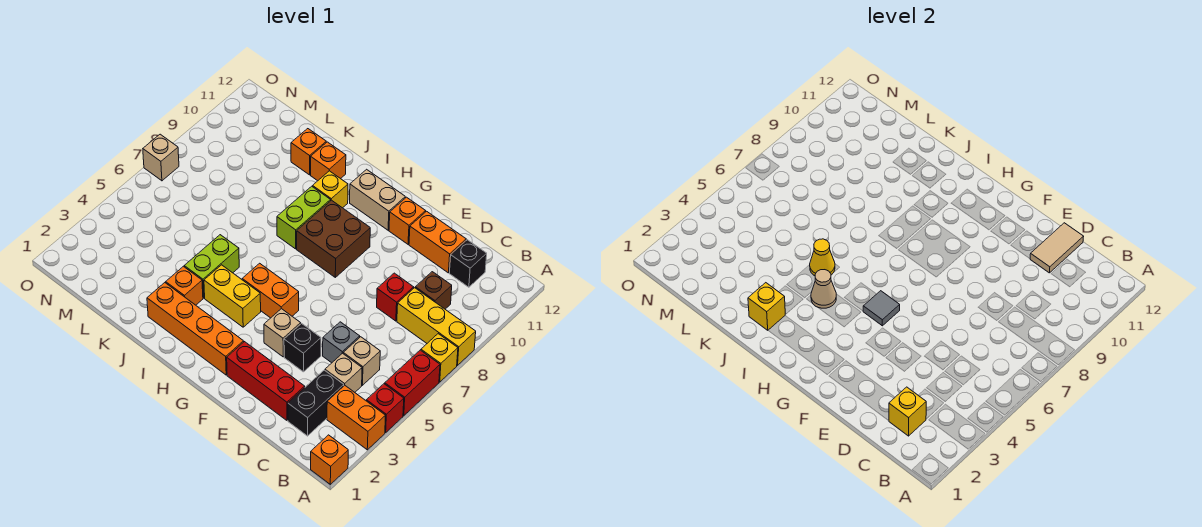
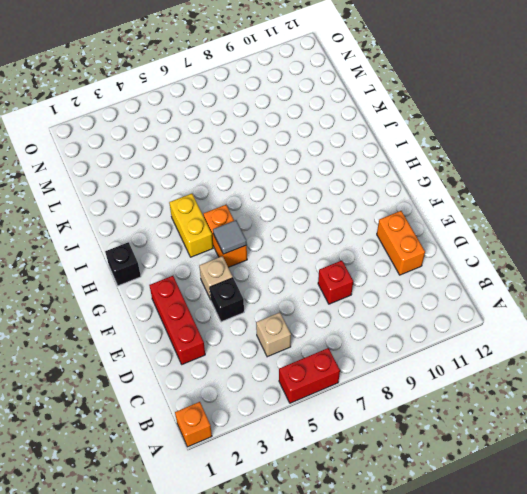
black 1x1 brick [105,242,141,286] -> black 1x1 brick moved to [449,240,487,287]
none -> orange 1x2 brick [327,385,386,450]
none -> red 1x1 brick [366,384,404,432]
none -> yellow 1x1 brick [421,334,458,382]
none -> yellow 1x3 brick [397,288,476,365]

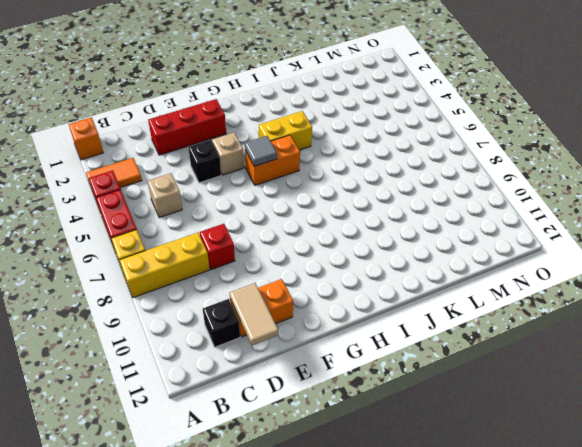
orange 1x2 tile [86,158,142,191] -> orange 1x2 brick [327,385,386,450]
none -> black 1x2 brick [288,370,344,436]
none -> tan 1x1 brick [325,353,362,392]
none -> brown 1x1 brick [415,272,452,309]
none -> grey 1x1 brick [323,322,360,363]

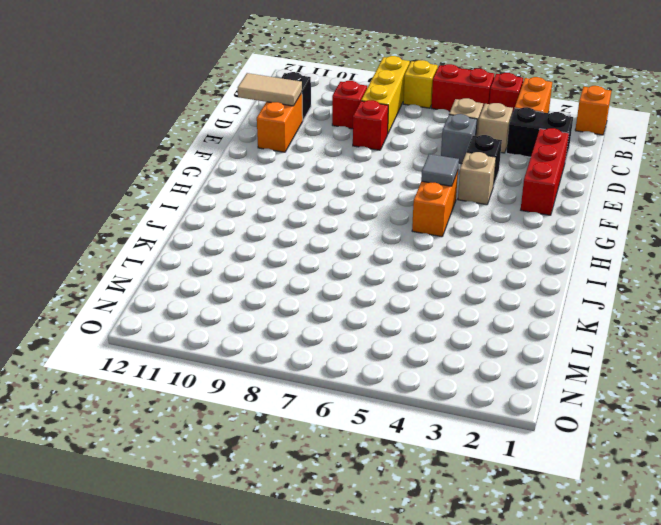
red 1x1 brick [332,81,367,129] -> brown 1x1 brick [415,272,452,309]
none -> orange 1x1 brick [389,197,426,244]
none -> orange 1x4 brick [147,283,244,375]
none -> brown 2x2 brick [297,200,370,277]
none -> tan 1x2 brick [350,169,405,230]

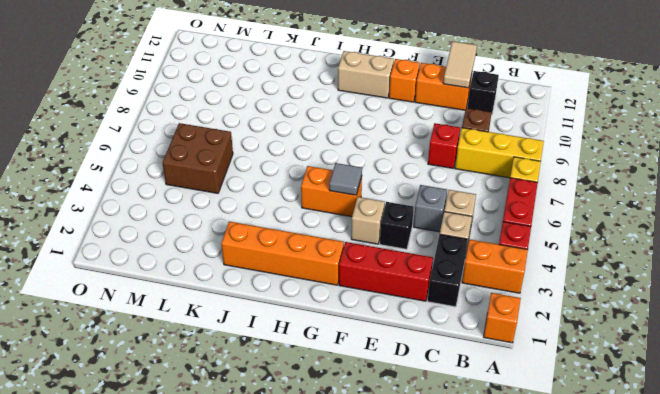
brown 2x2 brick [163,123,233,193] -> brown 2x2 brick moved to [297,200,370,277]
none -> yellow 1x2 brick [204,265,261,327]
none -> lime 1x2 brick [277,186,331,249]
none -> yellow 1x1 brick [313,171,348,208]
none -> orange 1x1 brick [166,266,203,305]

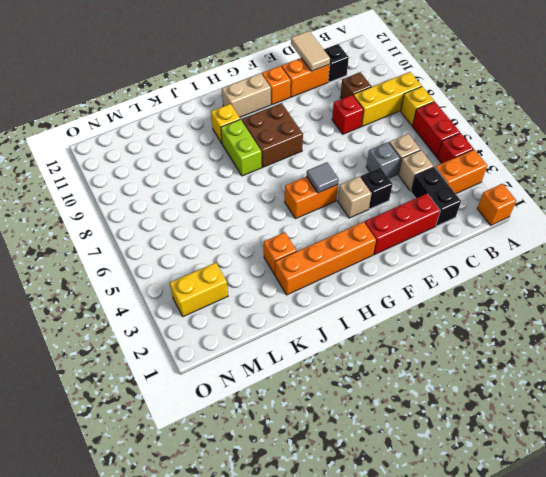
yellow 1x2 brick [170,263,228,317] -> yellow 1x2 brick moved to [204,265,261,327]
none -> lime 1x2 brick [184,235,239,298]
none -> orange 1x1 brick [311,142,346,181]
none -> orange 1x1 brick [291,129,326,175]
none -> tan 1x1 brick [143,134,179,181]

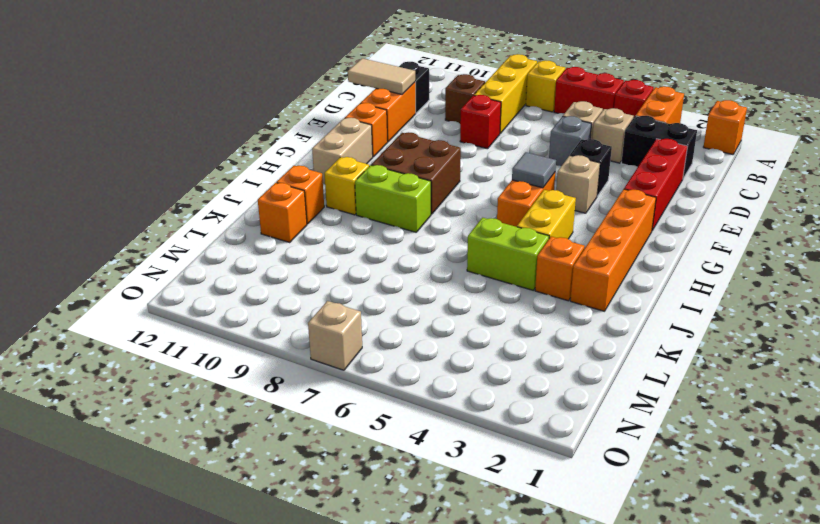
none -> yellow 1x1 brick [889,387,926,436]
none -> tan 1x1 cone [811,270,836,308]
none -> yellow 1x1 brick [748,283,785,330]
none -> yellow 1x1 cone [810,239,835,276]

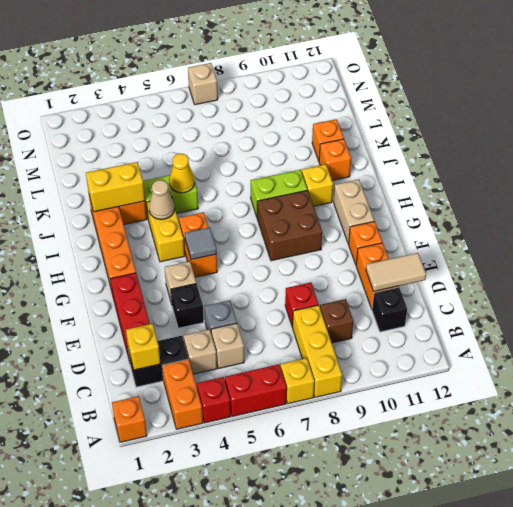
yellow 1x2 brick [86,162,145,212] -> yellow 1x1 brick [748,283,785,330]

